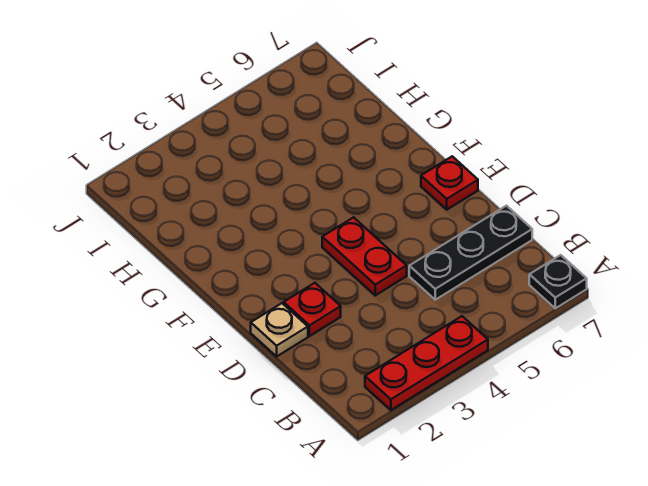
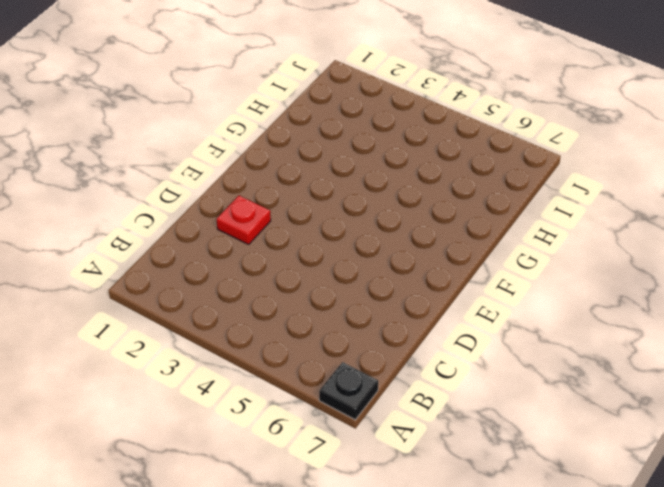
none -> red 1x3 plate [365,316,488,410]
none -> black 1x3 plate [409,206,532,300]

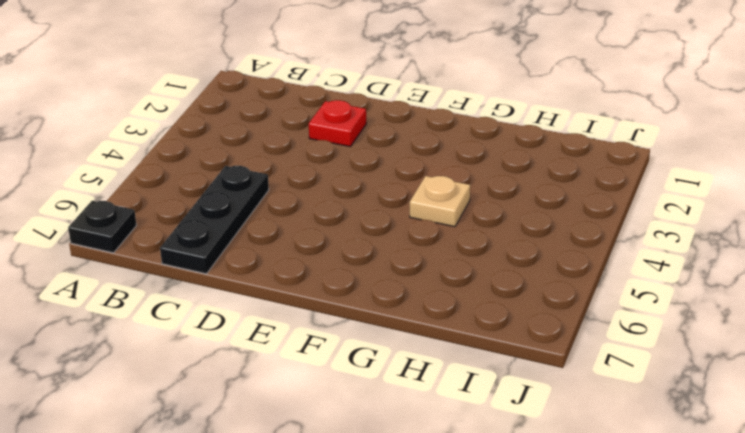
tan 1x1 plate [410,176,470,227] -> tan 1x1 plate moved to [251,303,308,356]
none -> red 1x3 plate [365,316,488,410]
none -> red 1x2 plate [322,217,407,295]

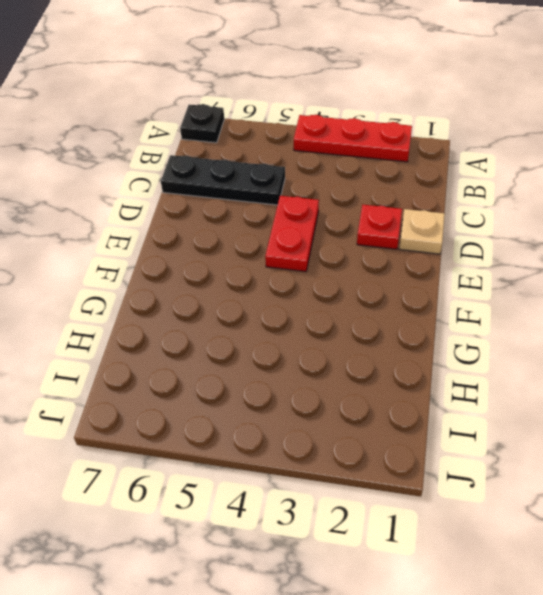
none -> red 1x1 plate [421,156,478,210]

